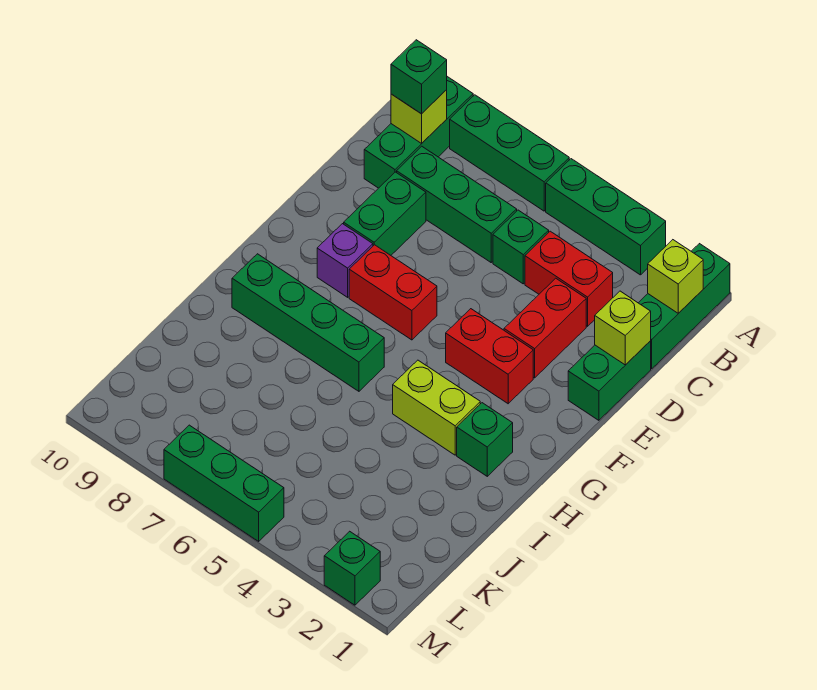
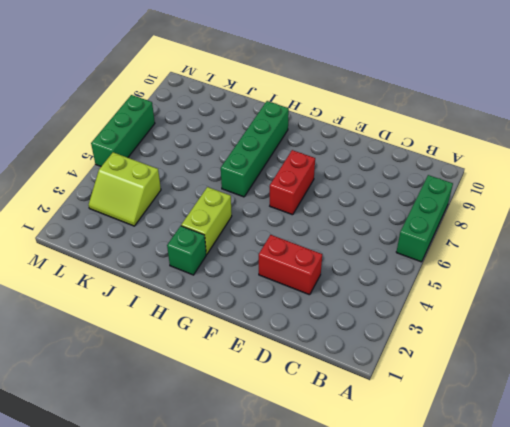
lime 2x2 slope [89,152,161,226] -> none
none -> green 1x3 brick [639,244,730,369]
none -> green 1x3 brick [546,159,666,275]
none -> green 1x3 brick [364,77,473,188]

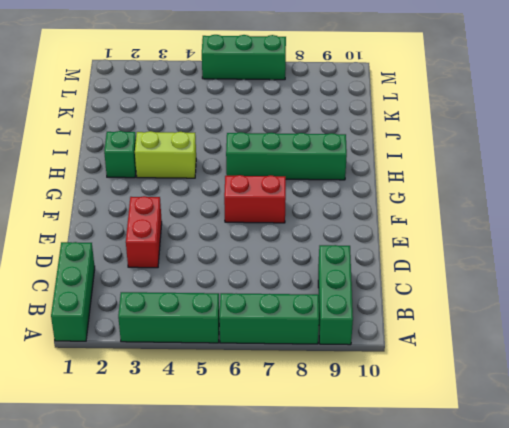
none -> red 1x2 brick [525,231,613,326]
none -> green 1x1 brick [493,210,549,284]
none -> green 1x3 brick [397,146,517,262]

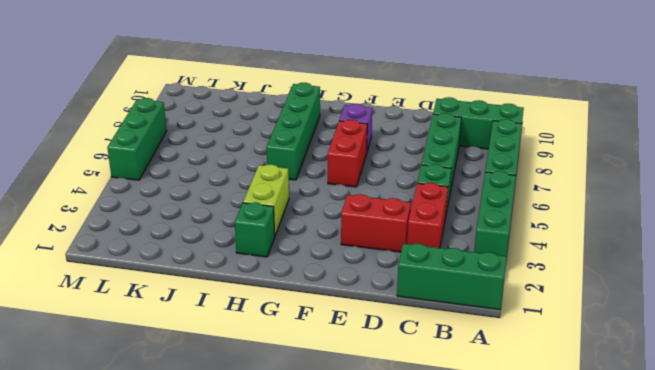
none -> green 1x2 brick [568,341,651,420]
none -> green 1x2 brick [344,172,426,255]
none -> red 1x2 brick [446,309,533,404]

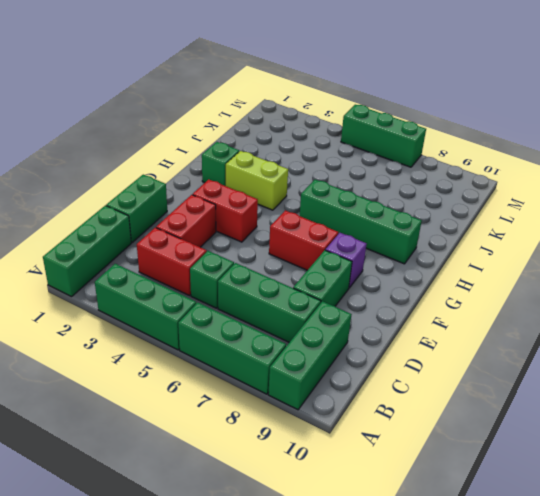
none -> green 1x1 brick [324,531,380,605]
none -> lime 1x1 brick [648,240,703,313]
none -> lime 1x1 brick [391,90,447,143]

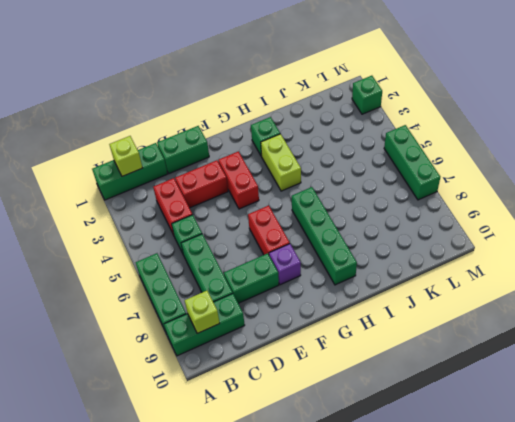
none -> green 1x3 brick [546,159,666,275]
none -> lime 1x1 brick [595,291,651,365]
none -> green 1x1 brick [391,40,447,114]

